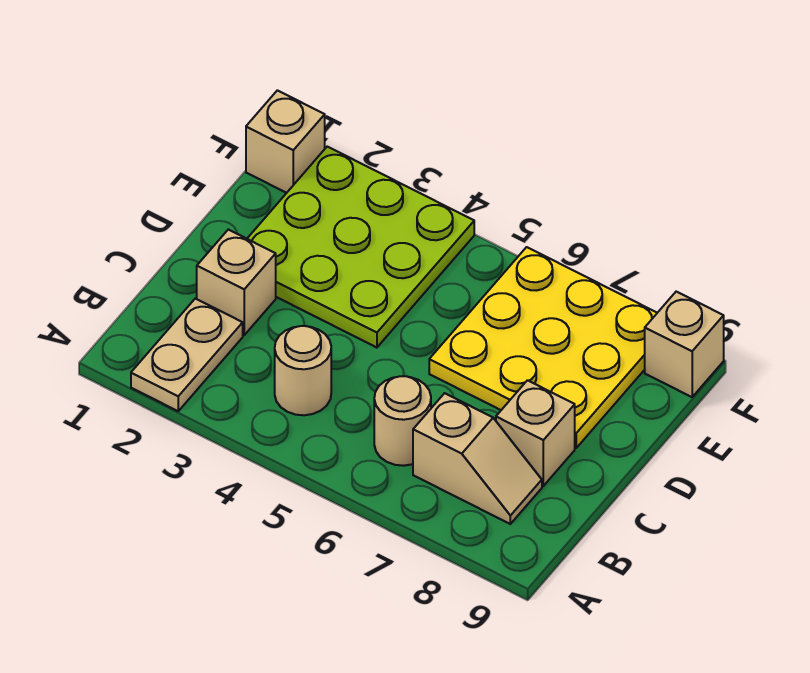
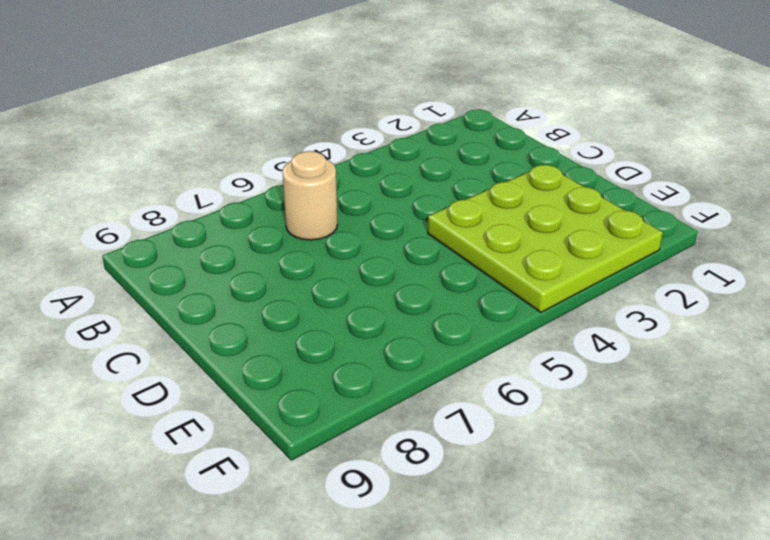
none -> tan 1x2 plate [131,299,243,411]
none -> tan 1x1 round brick [275,326,331,415]

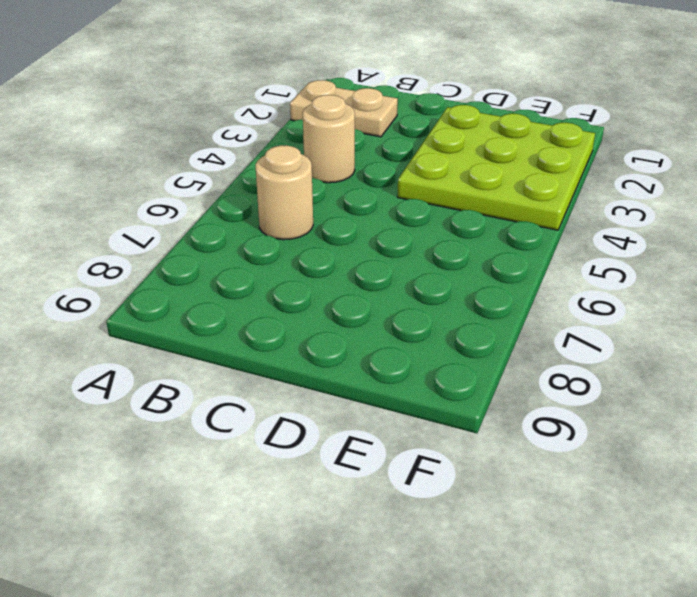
none -> tan 1x2 slope [413,393,542,524]
none -> tan 1x1 brick [197,230,276,335]

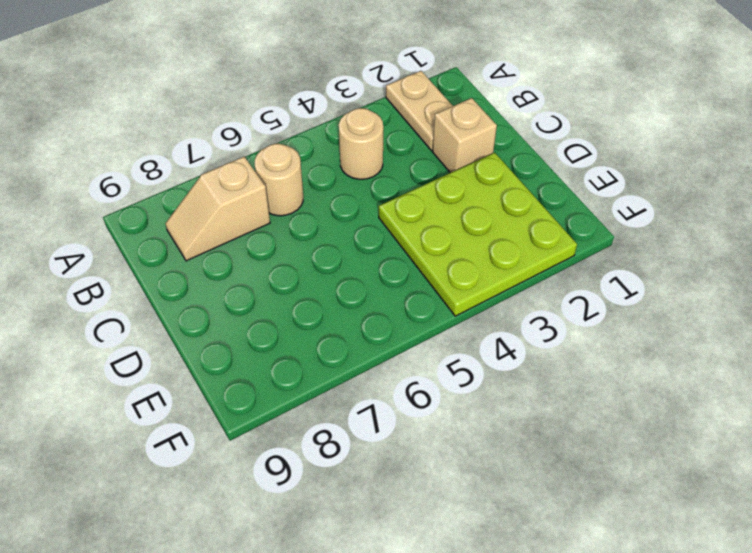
none -> tan 1x1 brick [496,380,575,486]
none -> yellow 3x3 plate [429,247,657,448]

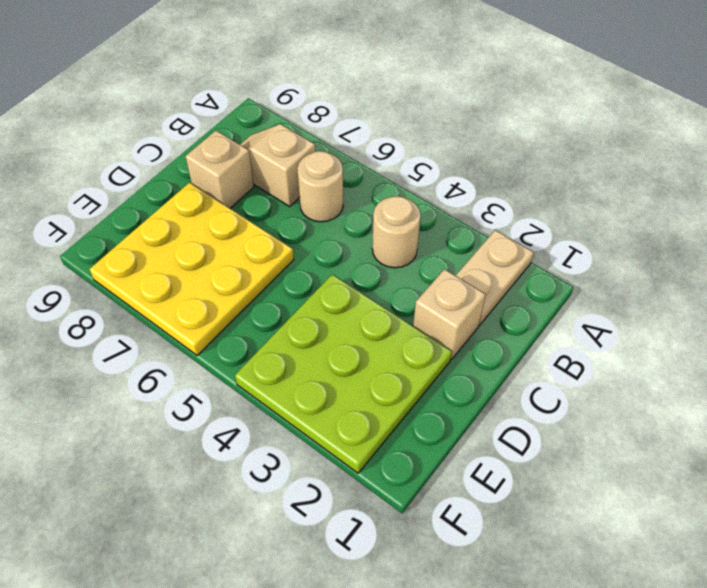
none -> tan 1x1 brick [246,90,325,193]
none -> tan 1x1 brick [645,292,724,397]

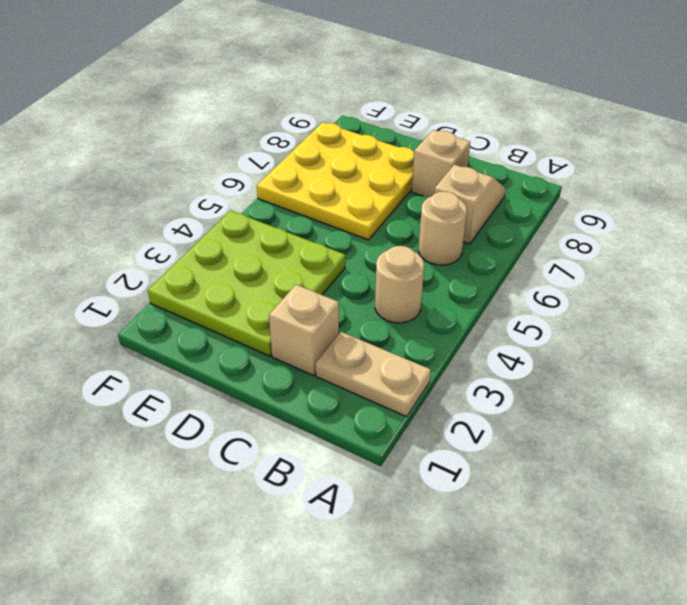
none -> tan 1x1 brick [246,90,325,193]
none -> tan 1x1 brick [645,292,724,397]

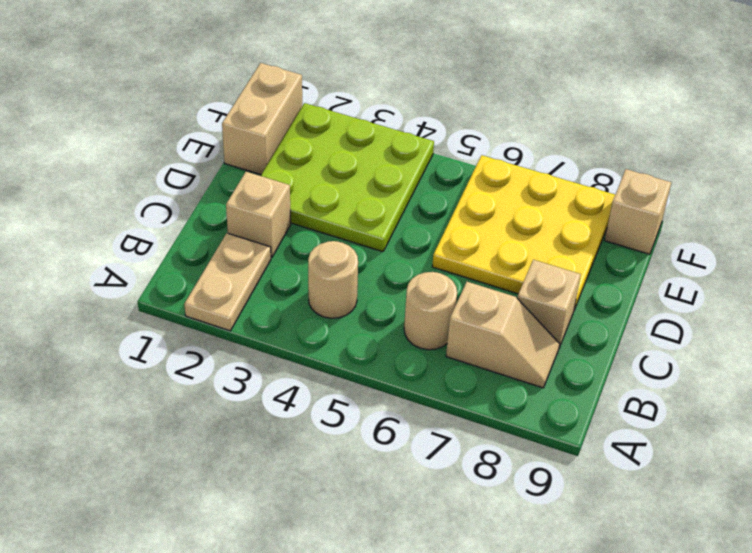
tan 1x2 brick [222,63,302,175] -> tan 1x1 brick [246,90,325,193]

